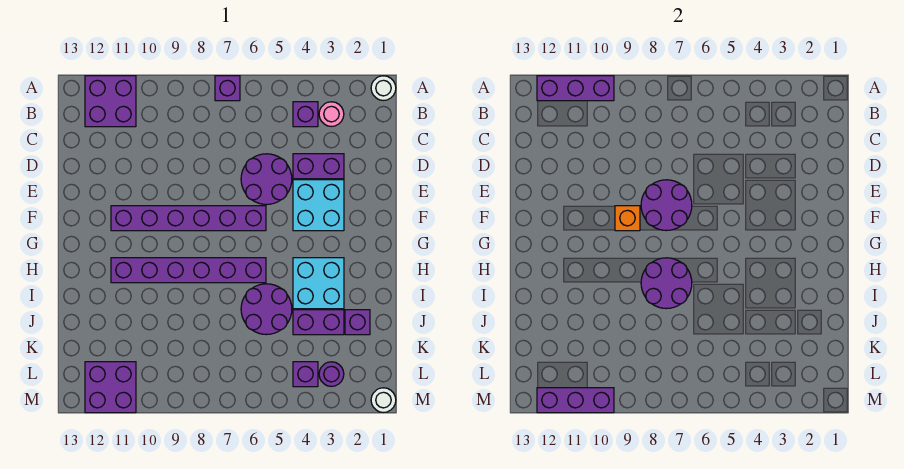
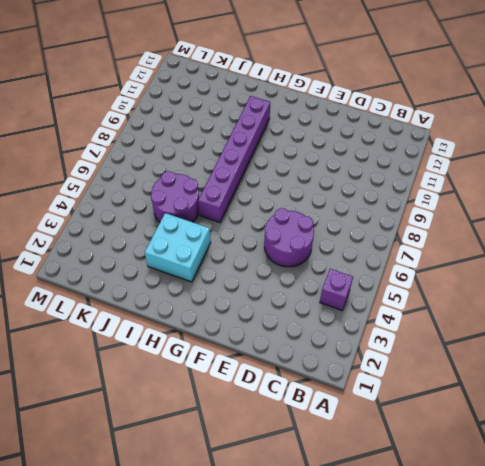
none -> white 1x1 round brick [371,76,396,100]
none -> purple 1x1 brick [215,76,240,101]
none -> purple 2x2 brick [85,76,136,127]

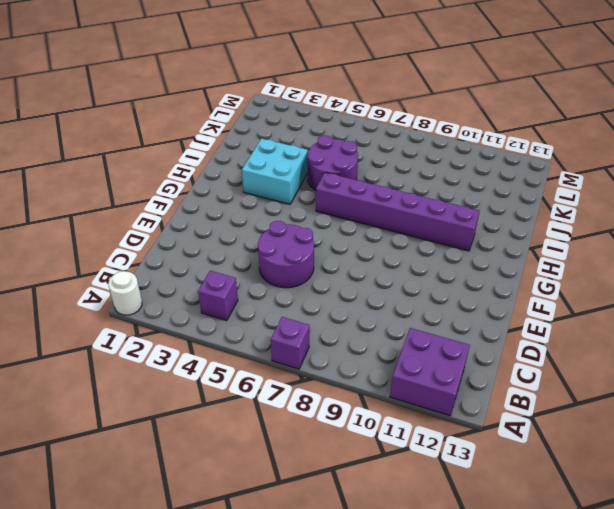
none -> pink 1x1 round brick [319,102,344,126]
none -> purple 1x2 brick [293,154,344,179]
none -> cyan 2x2 brick [293,180,344,231]

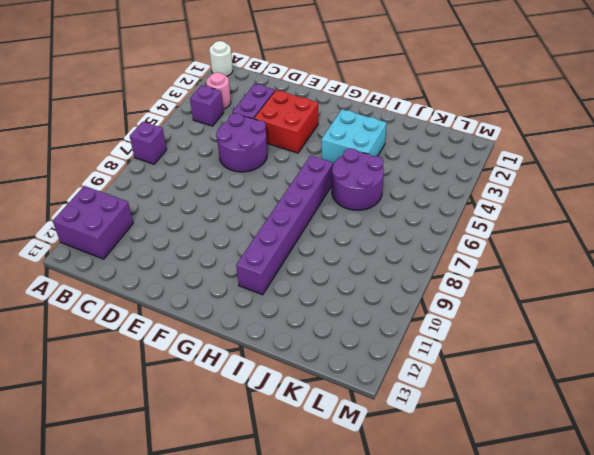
red 2x2 brick [254,90,318,153] -> cyan 2x2 brick [293,180,344,231]
none -> purple 1x6 brick [111,206,266,231]
none -> purple 1x1 brick [345,310,370,335]
none -> purple 1x2 brick [293,310,344,335]

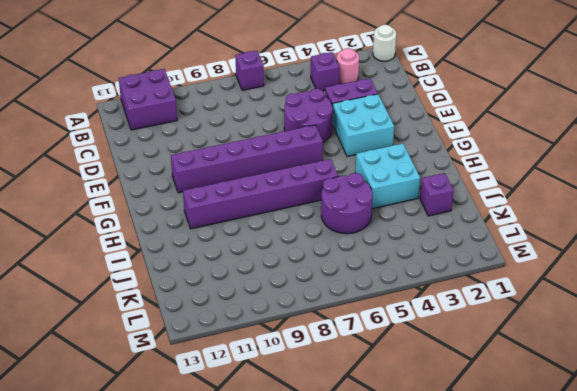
none -> purple 1x2 brick [293,310,344,335]
none -> purple 1x1 round brick [319,362,344,386]
none -> purple 1x1 brick [293,362,318,387]

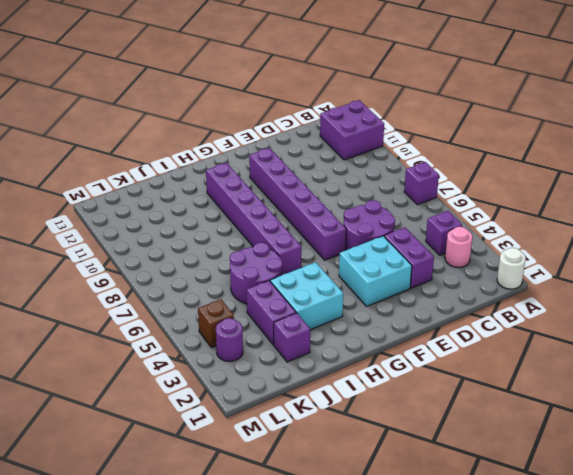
brown 1x1 brick [198,299,234,348] -> purple 1x1 brick [293,362,318,387]
none -> purple 2x2 brick [85,362,136,413]
none -> white 1x1 round brick [371,388,396,412]
none -> purple 1x3 brick [537,76,614,101]

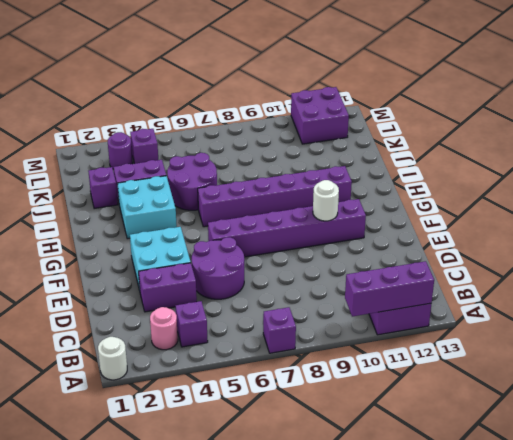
white 1x1 round brick [313,180,339,221] -> white 1x1 round brick moved to [371,388,396,412]
none -> purple 2x2 round brick [641,180,692,231]
none -> orange 1x1 brick [615,206,640,231]
none -> purple 2x2 round brick [641,258,692,309]

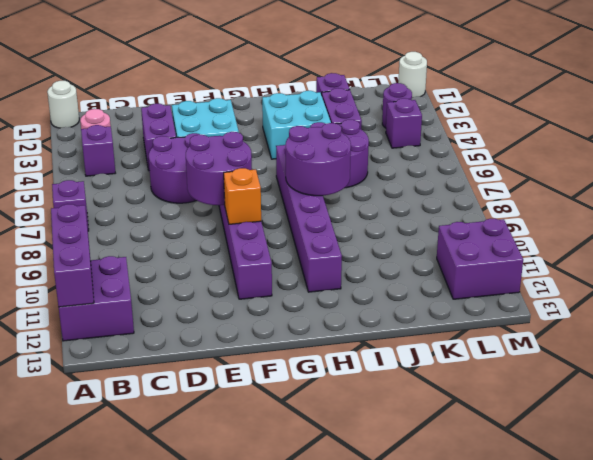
none -> purple 1x3 brick [537,388,614,413]

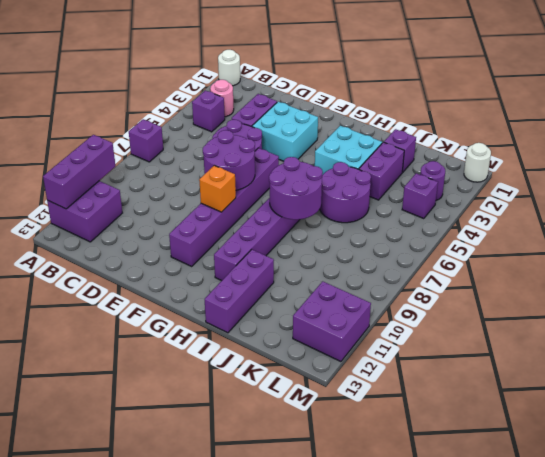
purple 1x3 brick [205,249,274,333] -> purple 1x3 brick moved to [537,388,614,413]

